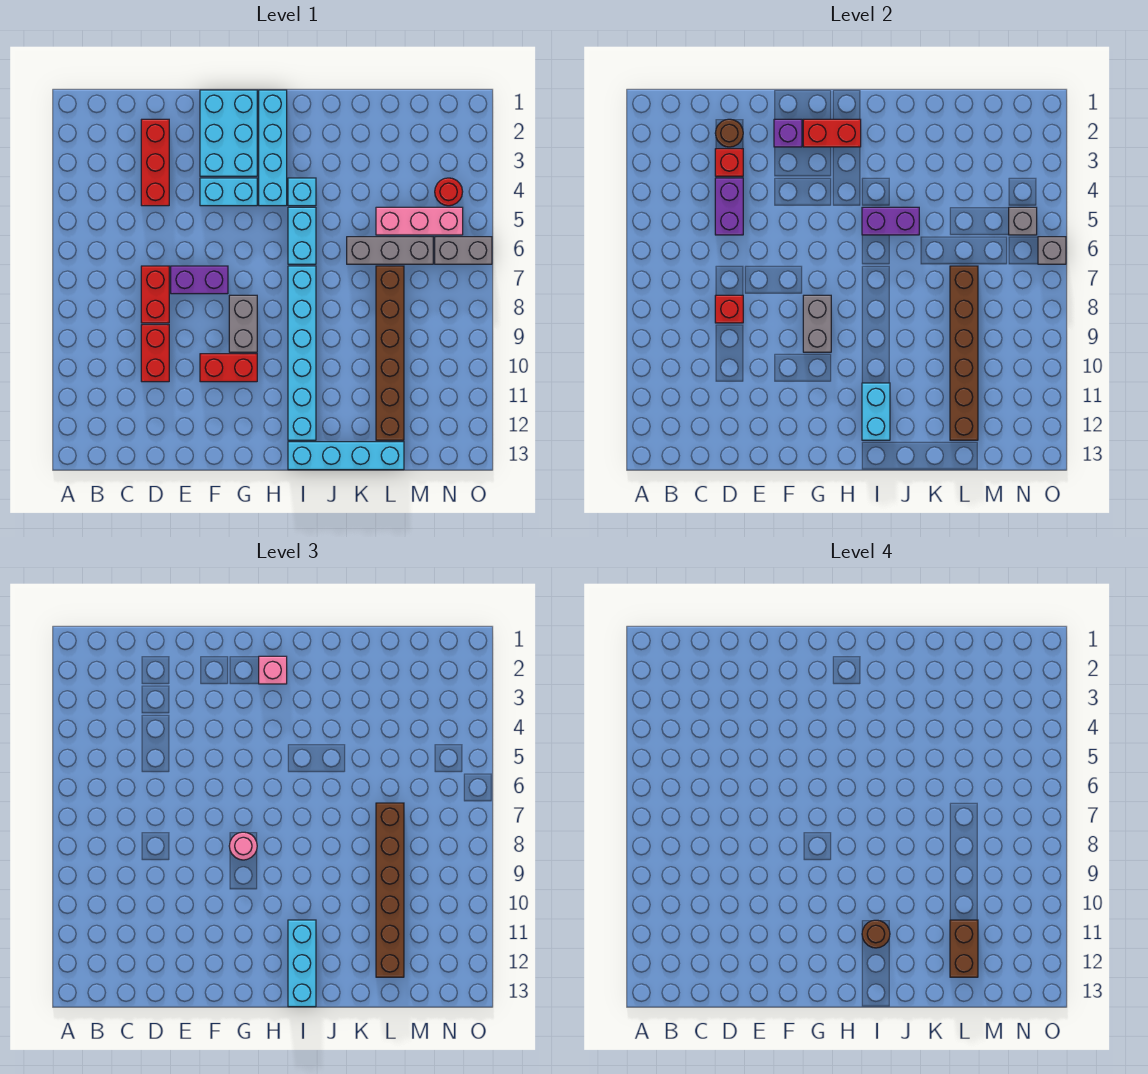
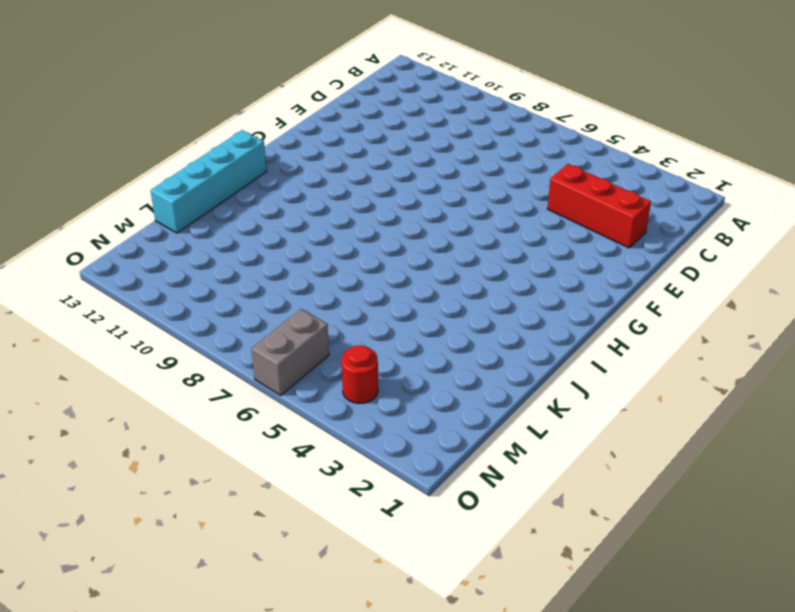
none -> red 1x2 brick [141,266,169,323]
none -> red 1x2 brick [141,325,169,382]
none -> purple 1x2 brick [171,266,228,294]
none -> cyan 2x3 brick [200,90,257,176]

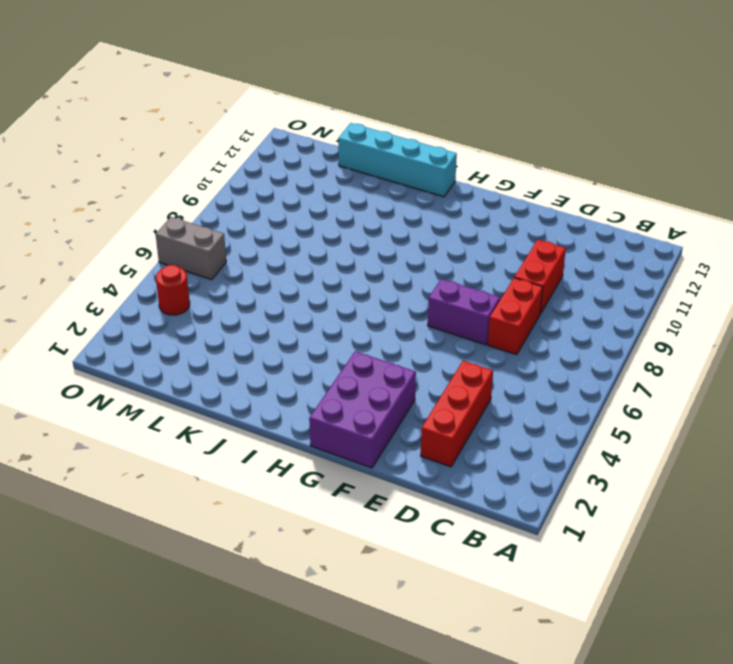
purple 2x3 brick [309,351,416,468] -> cyan 2x3 brick [200,90,257,176]
none -> cyan 1x2 brick [200,178,257,206]
none -> red 1x2 brick [200,354,257,382]
none -> grey 1x2 brick [229,295,257,352]
none -> cyan 1x4 brick [259,90,287,206]

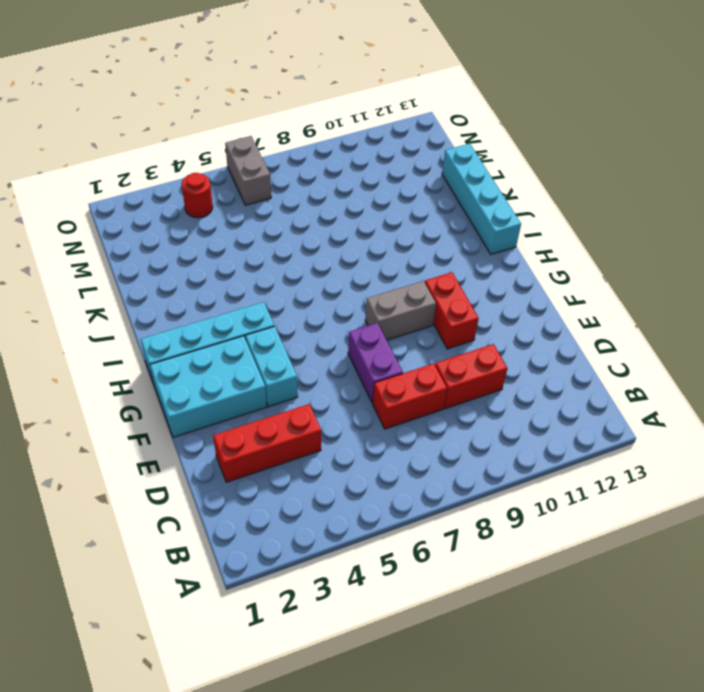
none -> cyan 1x1 brick [288,178,316,206]
none -> cyan 1x2 brick [288,207,316,264]
none -> cyan 1x6 brick [288,266,316,440]
none -> grey 1x3 brick [347,237,433,264]

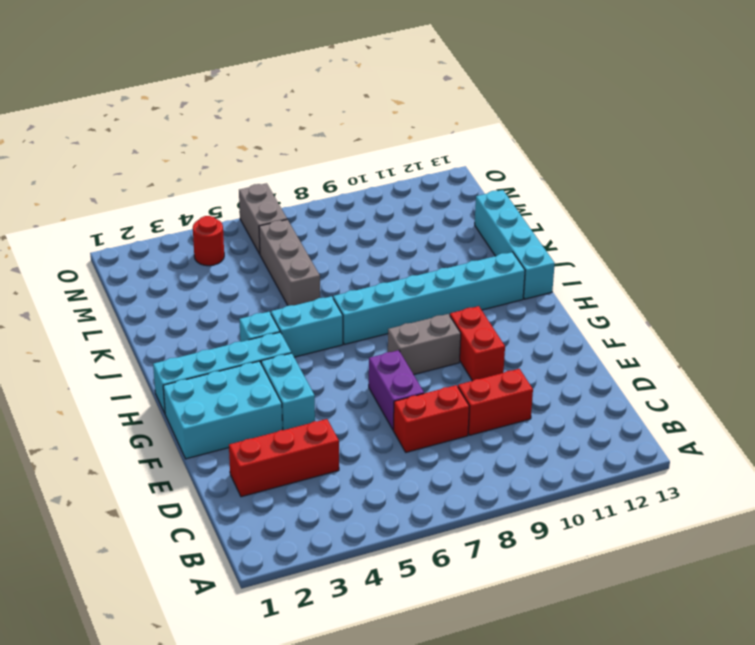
none -> pink 1x3 brick [376,207,463,235]
none -> brown 1x6 brick [376,266,404,440]
none -> brown 1x1 round brick [715,119,743,147]
none -> red 1x1 brick [715,149,743,176]

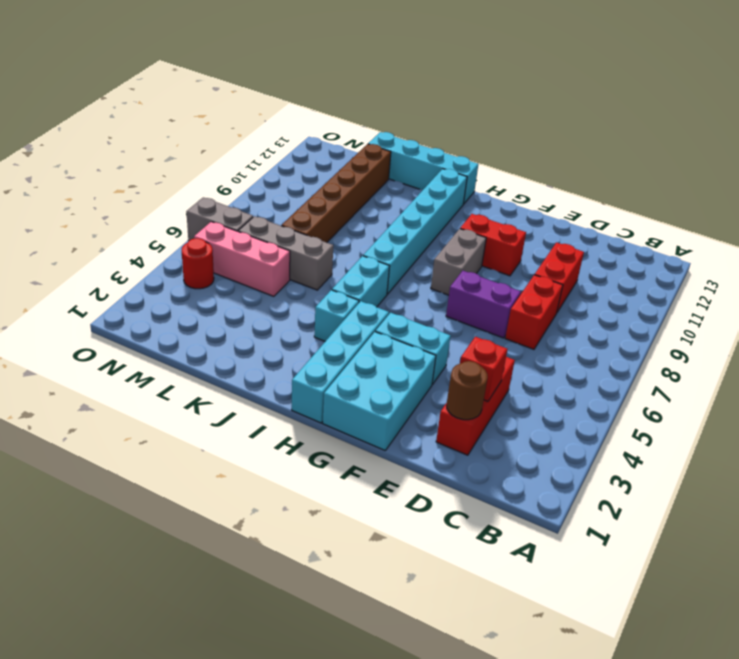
none -> purple 1x2 brick [715,178,743,235]
none -> red 1x1 brick [715,295,743,323]
none -> purple 1x1 brick [774,119,802,147]
none -> red 1x2 brick [803,119,861,147]

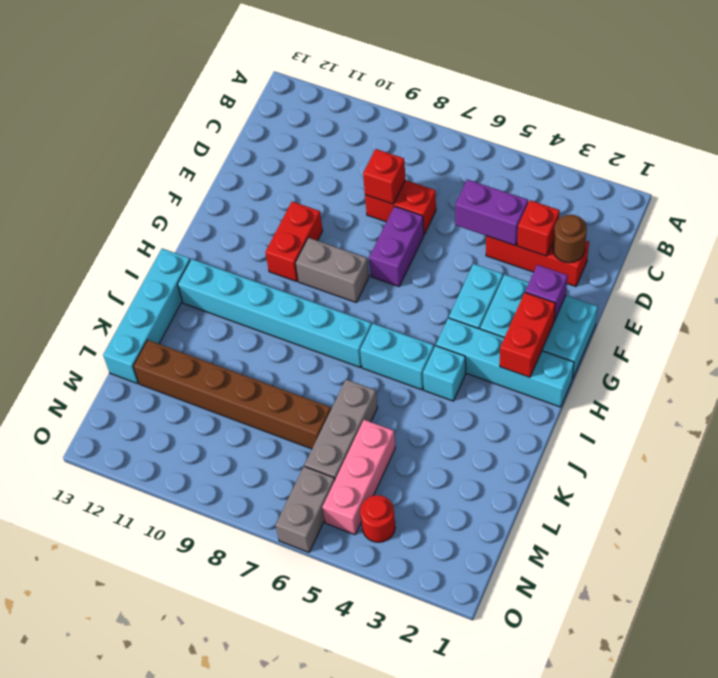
none -> red 1x2 brick [141,325,169,382]
none -> grey 1x2 brick [803,295,831,352]
none -> purple 1x2 brick [862,207,919,235]
none -> cyan 1x2 brick [862,383,890,440]

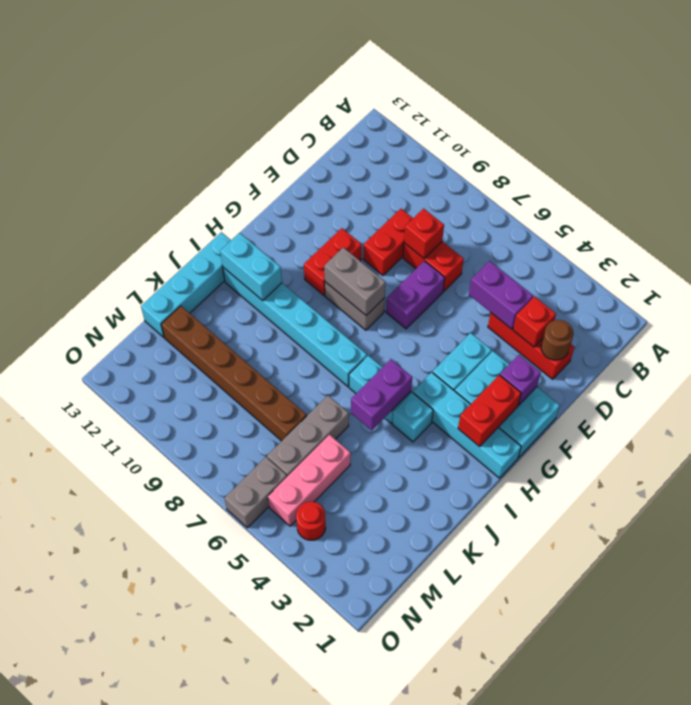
red 1x2 brick [363,209,413,275] -> red 1x2 brick turned to [141,325,169,382]
none -> brown 1x6 brick [950,266,978,440]
none -> grey 1x1 brick [1009,207,1037,235]
none -> grey 1x1 brick [1038,237,1066,264]
none -> pink 1x1 round brick [229,832,257,860]

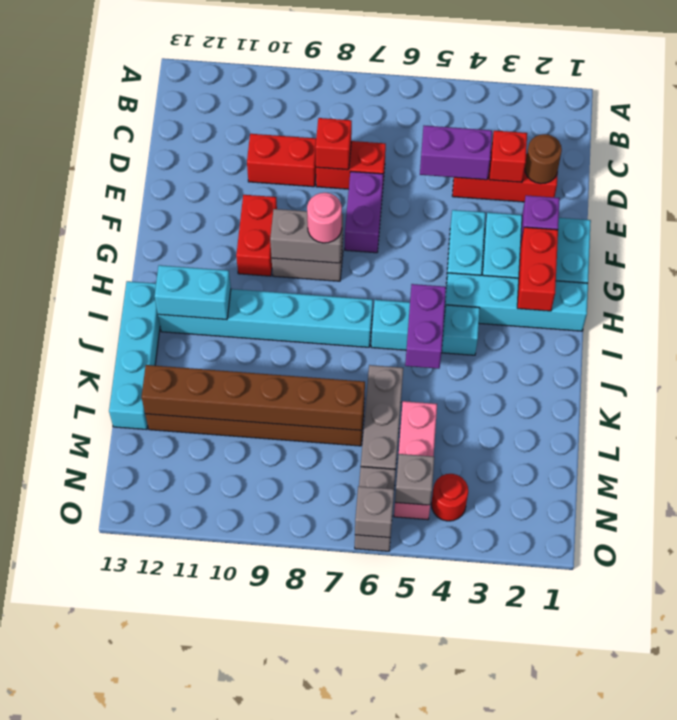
none -> pink 1x1 brick [259,656,287,684]
none -> cyan 1x3 brick [288,920,316,1007]
none -> brown 1x6 brick [376,803,404,977]
none -> brown 1x1 round brick [862,920,890,948]

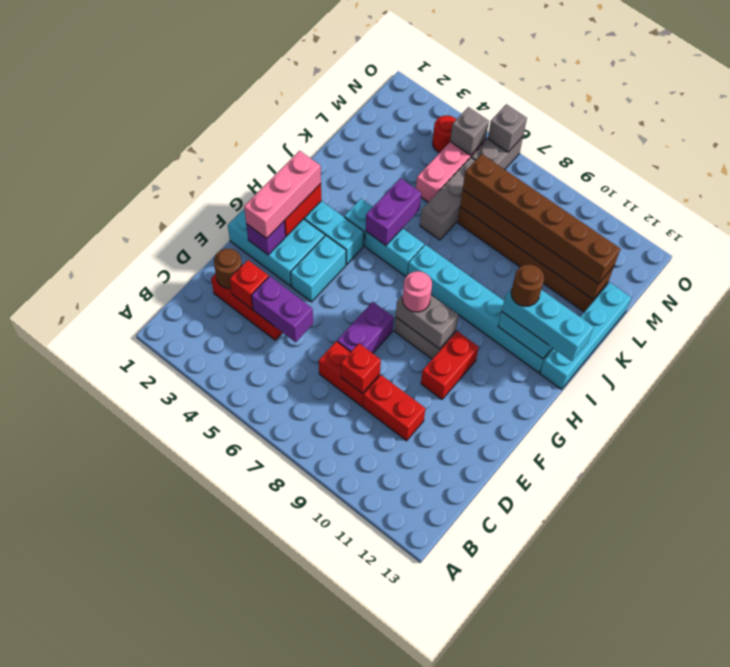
pink 1x3 brick [244,151,321,239] -> pink 1x1 brick [259,656,287,684]
none -> brown 1x2 brick [950,920,978,977]

